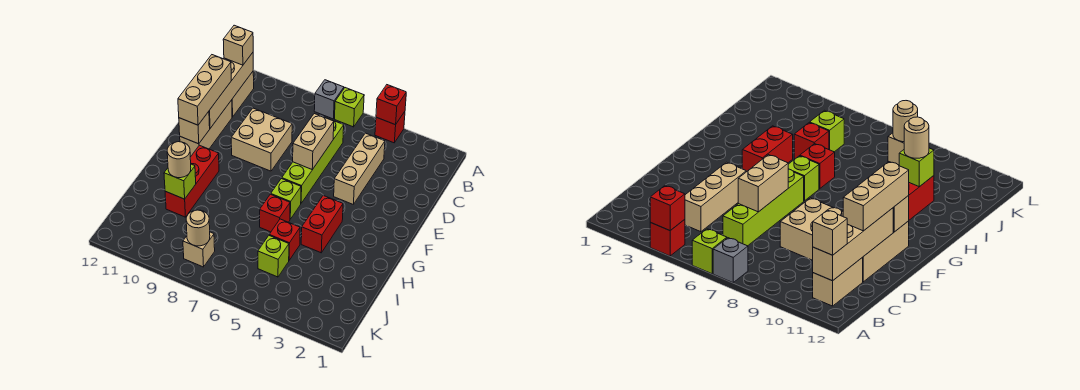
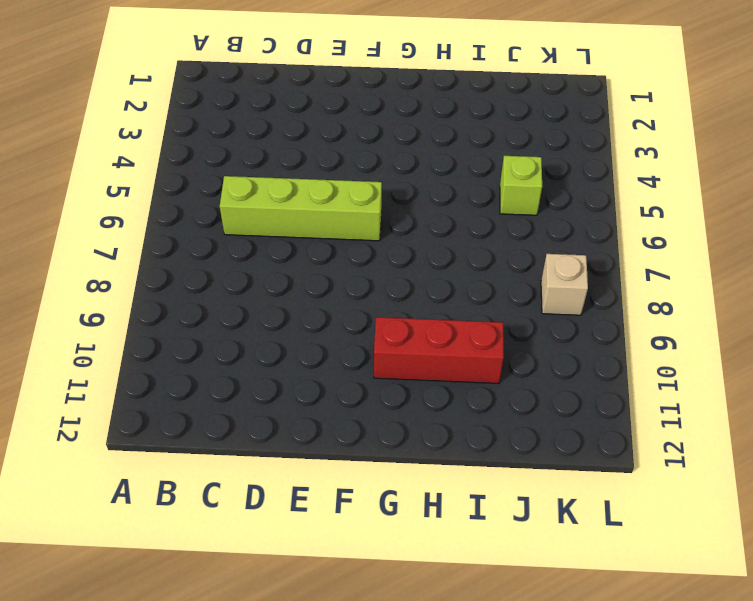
none -> red 1x1 brick [375,112,405,143]
none -> lime 1x1 brick [335,88,364,127]
none -> grey 1x1 brick [314,80,344,119]

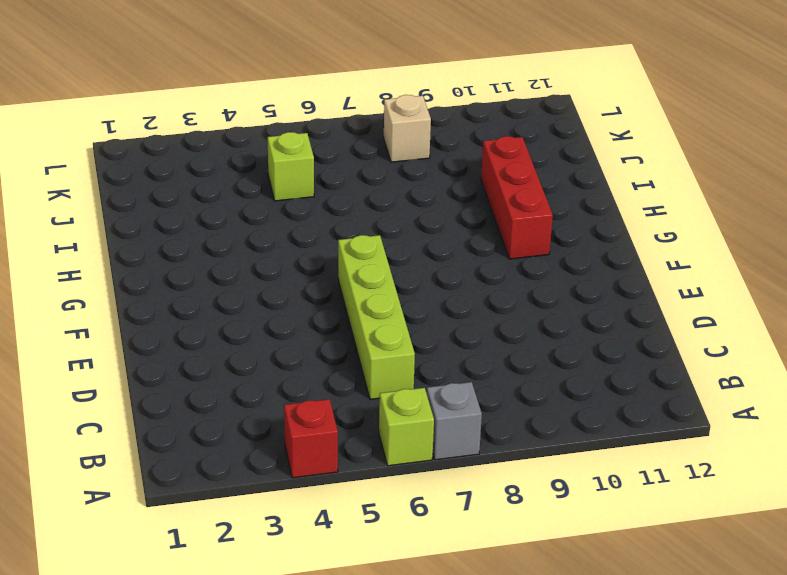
none -> tan 1x2 brick [232,72,254,117]
none -> tan 1x3 brick [334,133,385,204]
none -> tan 2x2 brick [231,108,292,171]

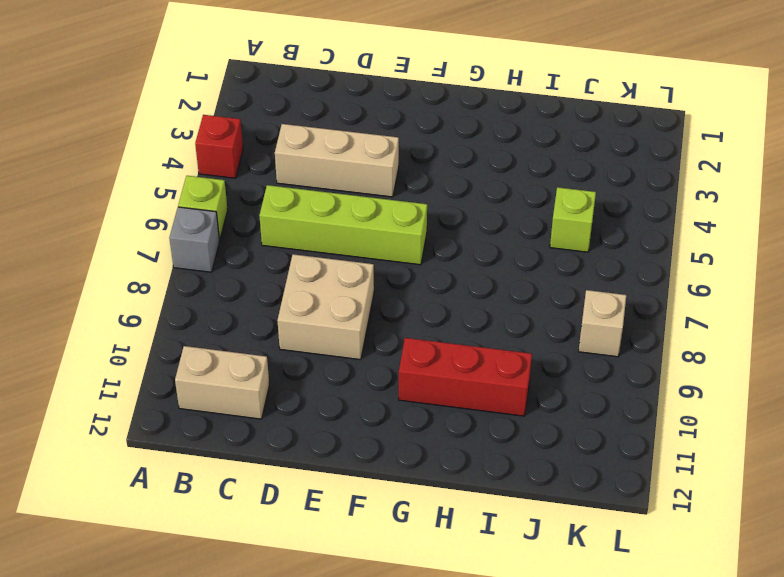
none -> tan 1x3 brick [180,100,232,157]
none -> red 1x2 brick [301,195,343,253]
none -> lime 1x1 brick [271,179,301,219]

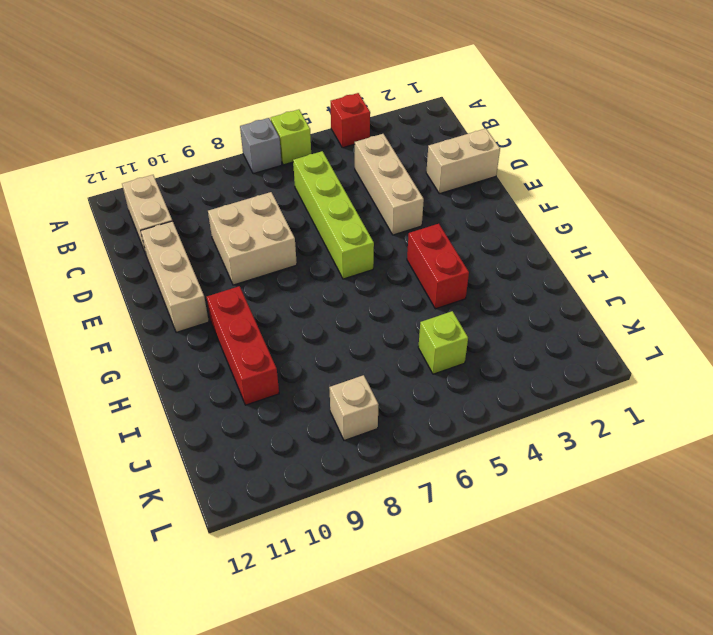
tan 1x2 brick [426,129,500,194] -> tan 1x2 brick turned to [293,114,334,170]
none -> lime 1x1 brick [271,179,301,219]
none -> red 1x1 brick [260,194,290,232]
none -> red 1x1 brick [269,219,300,260]

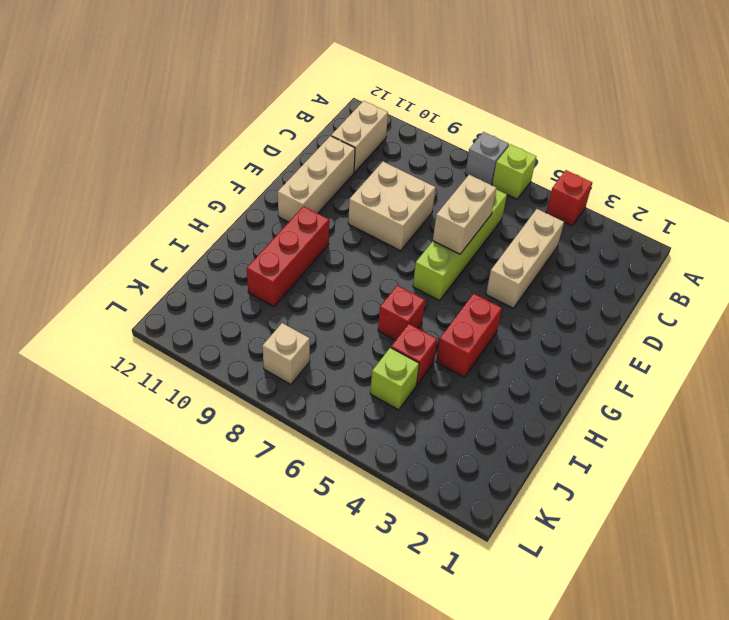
none -> lime 1x1 brick [271,179,301,219]
none -> red 1x1 brick [376,85,406,125]
none -> tan 1x4 brick [209,53,253,128]

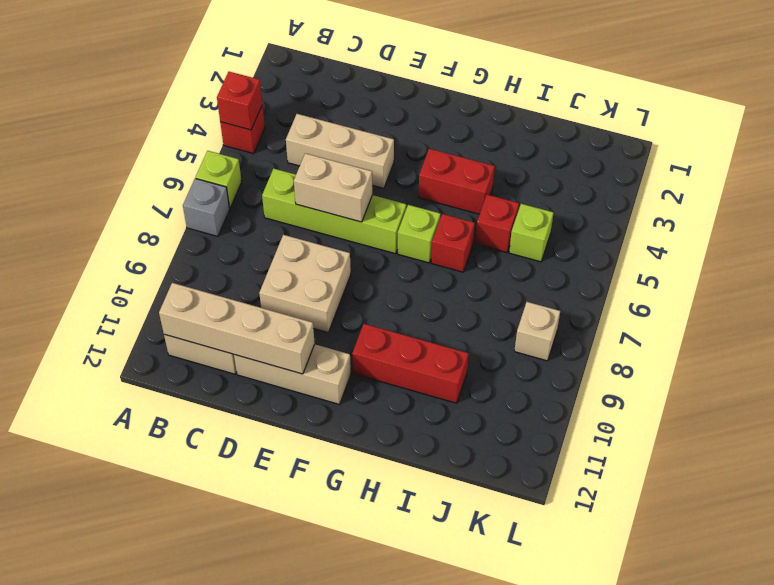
none -> tan 1x1 brick [179,112,210,144]
none -> lime 1x1 brick [164,164,196,199]
none -> tan 1x1 round brick [186,210,210,246]

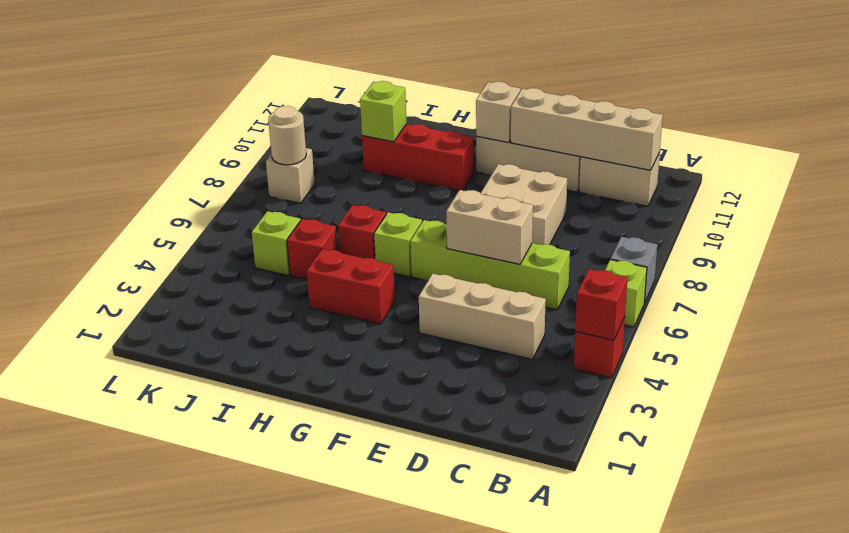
none -> tan 1x1 brick [223,25,253,65]
none -> tan 1x3 brick [178,55,231,125]
none -> tan 1x1 round brick [167,142,191,178]

